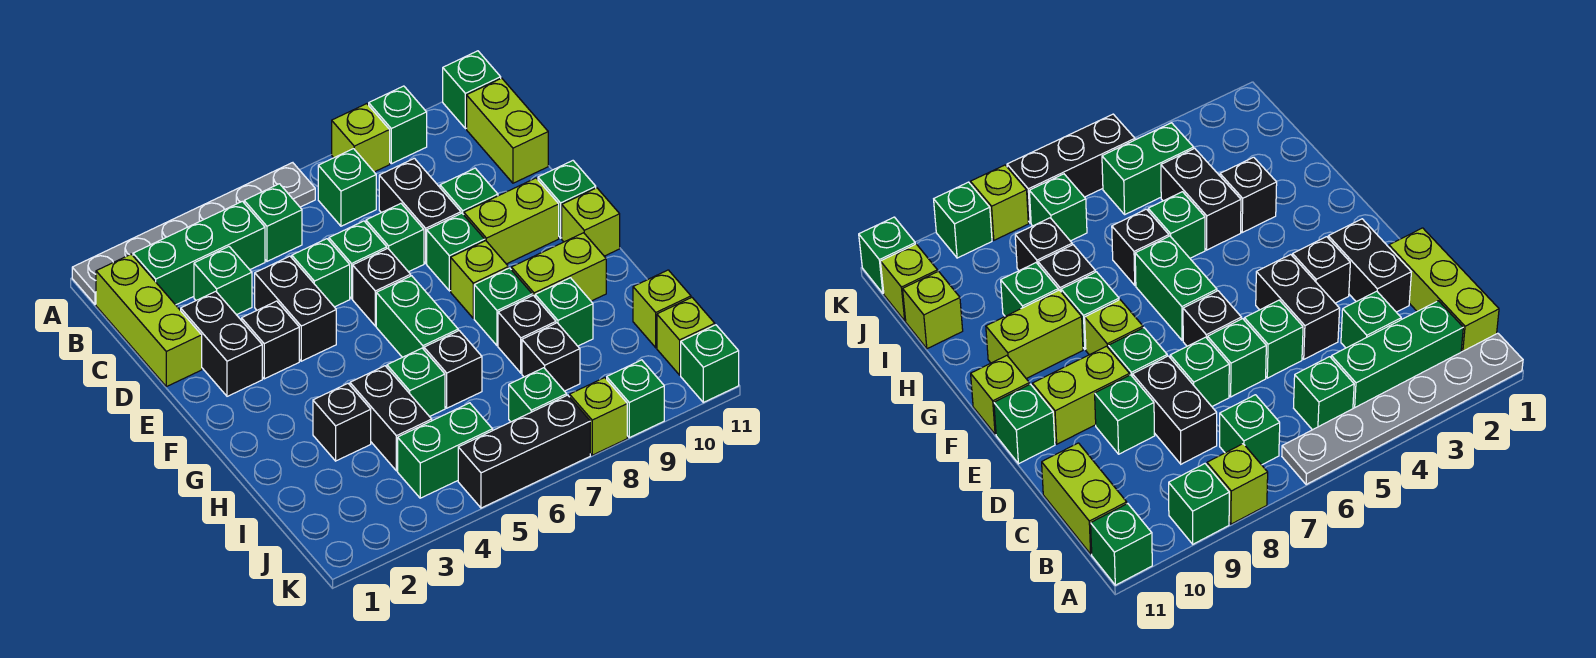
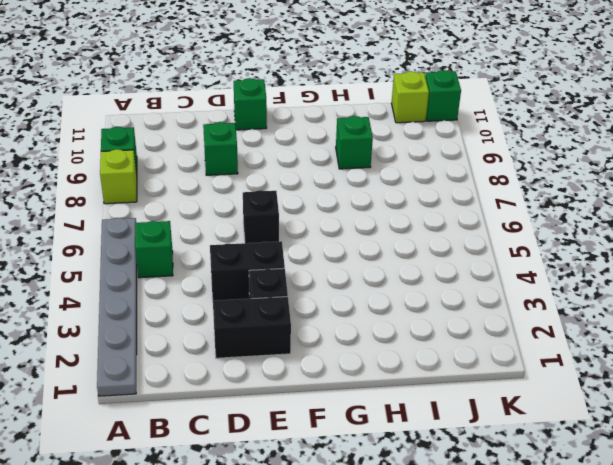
none -> green 1x1 brick [443,51,501,129]
none -> lime 1x3 brick [96,254,202,387]
none -> green 1x3 brick [133,201,265,305]
none -> green 1x1 brick [318,149,376,226]

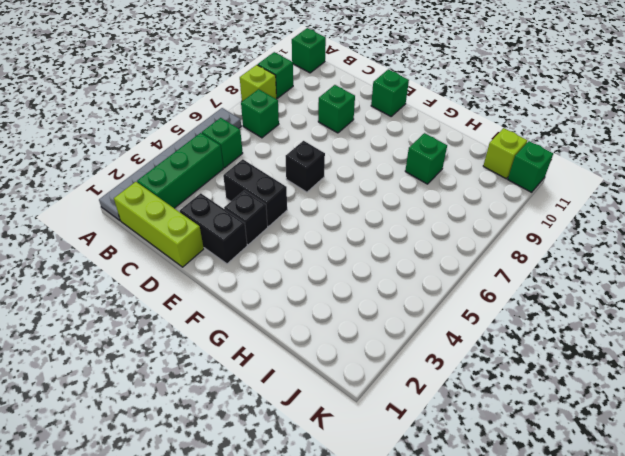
none -> lime 1x2 brick [467,78,548,183]
none -> green 1x1 brick [194,247,252,315]
none -> black 1x2 brick [379,158,461,263]
none -> green 1x1 brick [292,239,350,307]

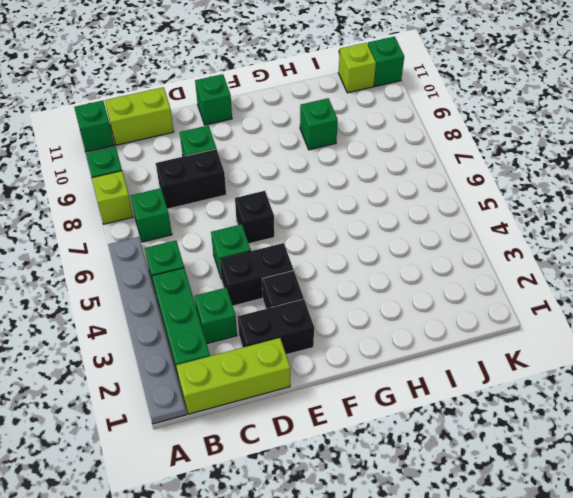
none -> green 1x1 brick [329,221,387,299]
none -> green 1x1 brick [366,204,424,272]
none -> green 1x1 brick [427,213,485,291]
none -> lime 1x2 brick [464,178,559,264]

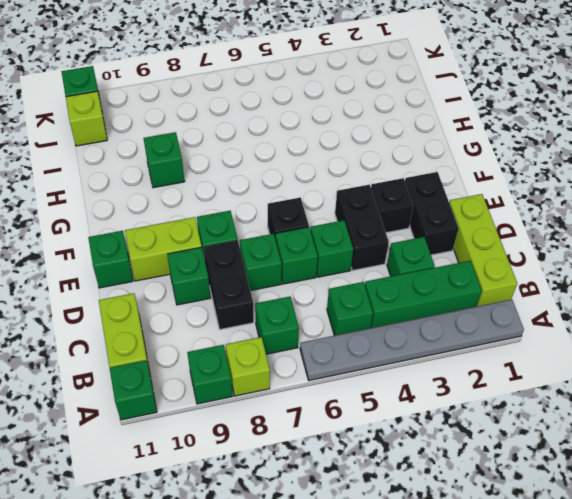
none -> green 1x2 brick [376,276,458,357]
none -> lime 1x1 brick [451,241,508,318]
none -> lime 1x1 brick [562,188,620,256]
none -> green 1x1 brick [474,268,532,346]

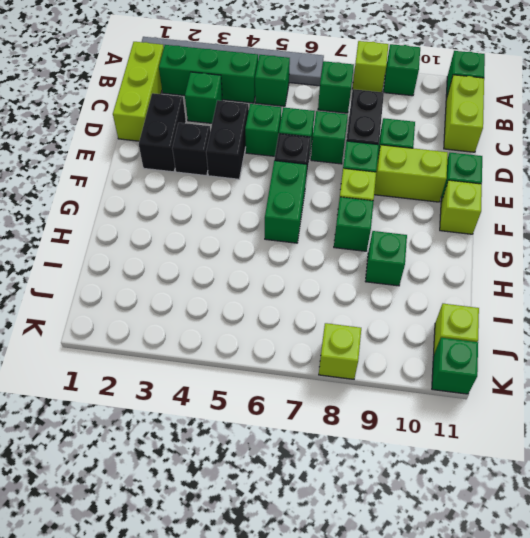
none -> lime 1x2 brick [511,233,606,301]
none -> black 1x1 brick [313,384,371,461]
none -> black 1x2 brick [350,366,432,471]
none -> green 1x1 brick [387,348,445,417]

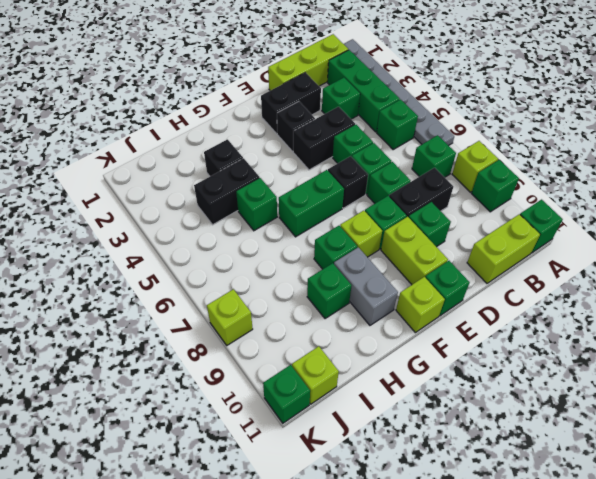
grey 1x2 brick [334,247,398,325] -> lime 1x2 brick [511,233,606,301]
none -> black 1x1 brick [424,331,482,408]
none -> black 1x1 brick [498,295,556,373]
none -> black 1x1 brick [522,323,580,391]
none -> lime 1x1 brick [633,270,691,348]

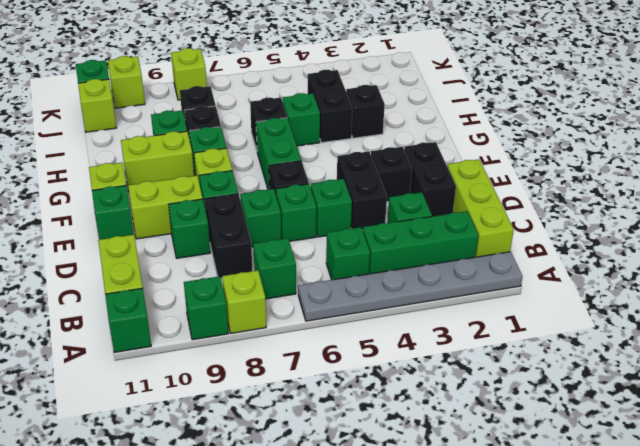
lime 1x1 brick [108,56,145,108] -> lime 1x1 brick moved to [633,270,691,348]
none -> green 1x2 brick [398,403,493,498]
none -> green 1x1 brick [509,368,567,422]
none -> black 1x3 brick [458,395,590,508]
none -> green 1x1 brick [607,360,664,438]

